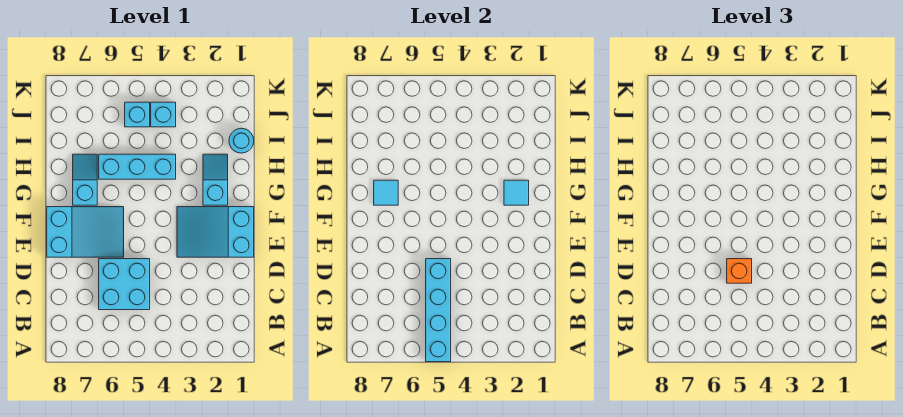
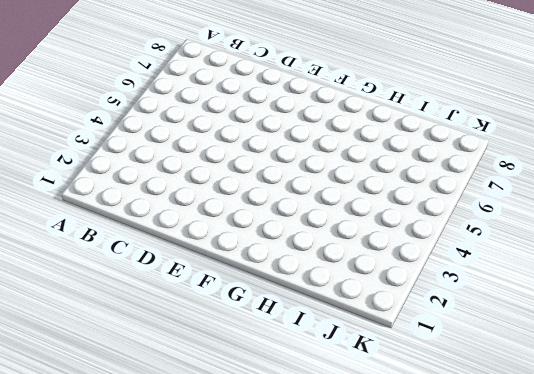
none -> cyan 2x2 brick [99,259,150,310]
none -> cyan 2x3 slope [177,207,254,257]
none -> cyan 2x3 slope [47,207,124,257]

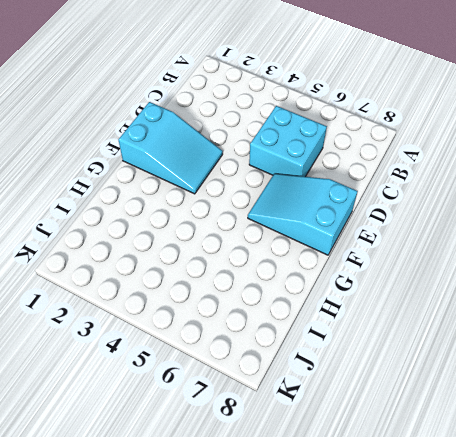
none -> cyan 1x2 slope [203,154,228,205]
none -> cyan 1x2 slope [73,154,97,205]
none -> cyan 1x3 brick [99,154,176,179]

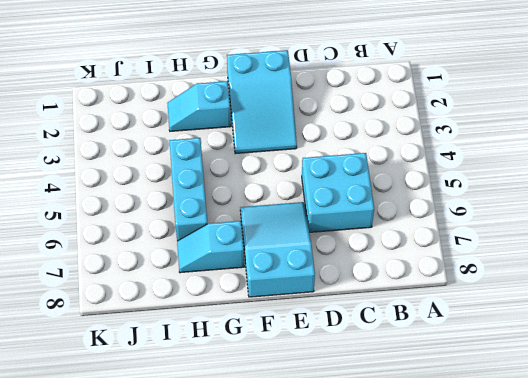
none -> cyan 1x1 round brick [229,128,254,153]
none -> cyan 1x1 brick [151,102,176,127]
none -> cyan 1x1 brick [125,102,150,127]

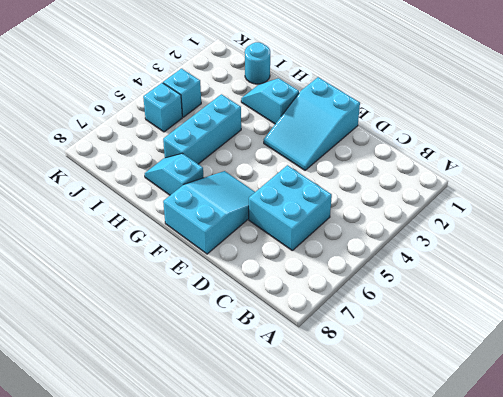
none -> cyan 1x4 brick [426,259,451,362]
none -> cyan 1x1 tile [504,180,529,205]
none -> cyan 1x1 tile [374,180,398,205]

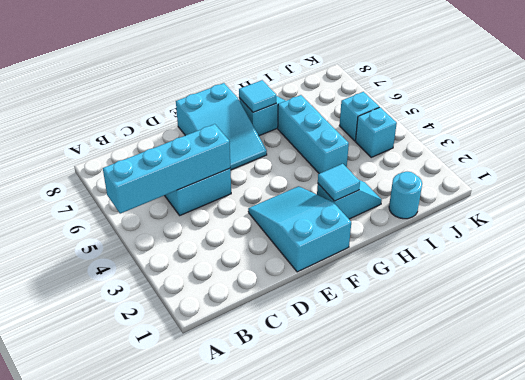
none -> orange 1x1 brick [727,259,752,283]

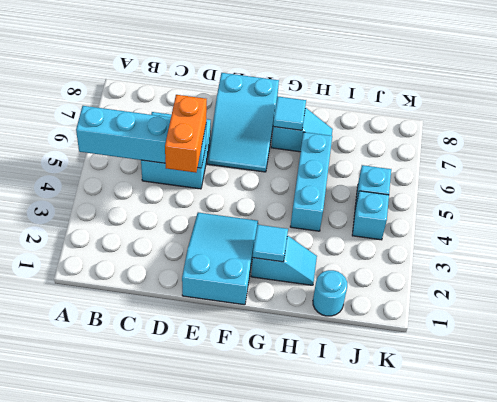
orange 1x2 brick [165,95,207,173] -> orange 1x1 brick [727,259,752,283]

